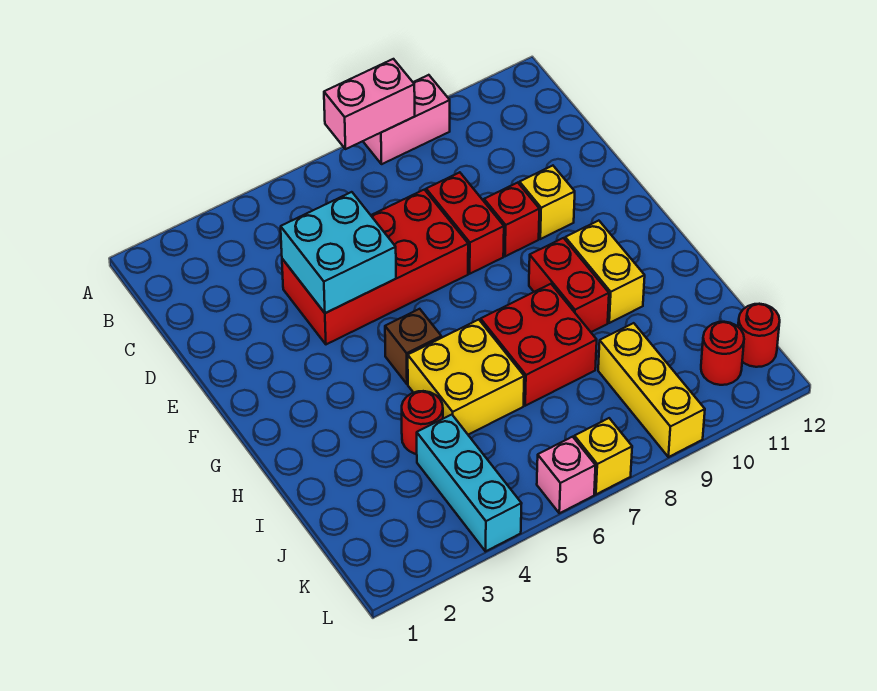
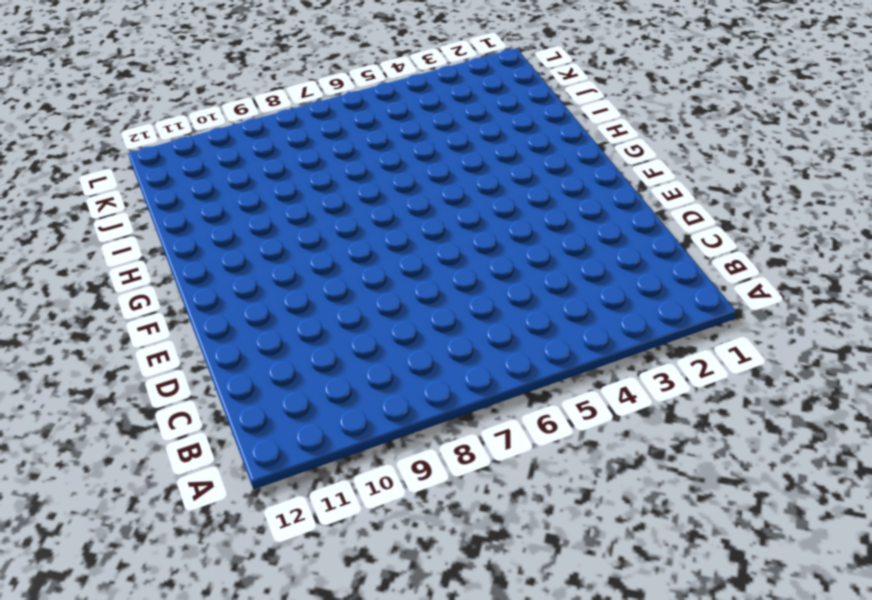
none -> pink 1x2 brick [363,75,450,164]
none -> red 2x4 brick [282,190,468,344]
none -> red 1x2 brick [426,172,504,274]

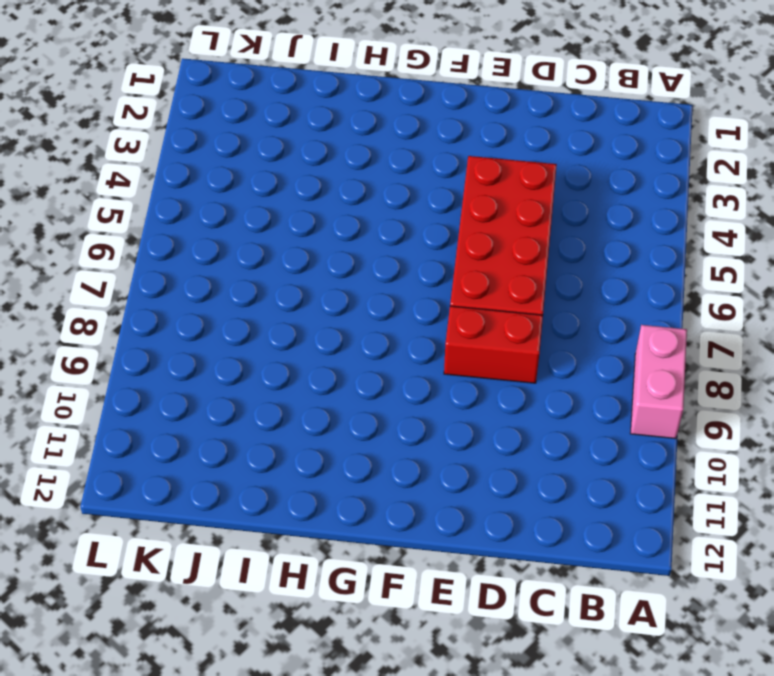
none -> red 1x1 brick [484,183,539,256]
none -> yellow 1x1 brick [519,166,575,239]
none -> brown 1x1 brick [385,309,441,384]

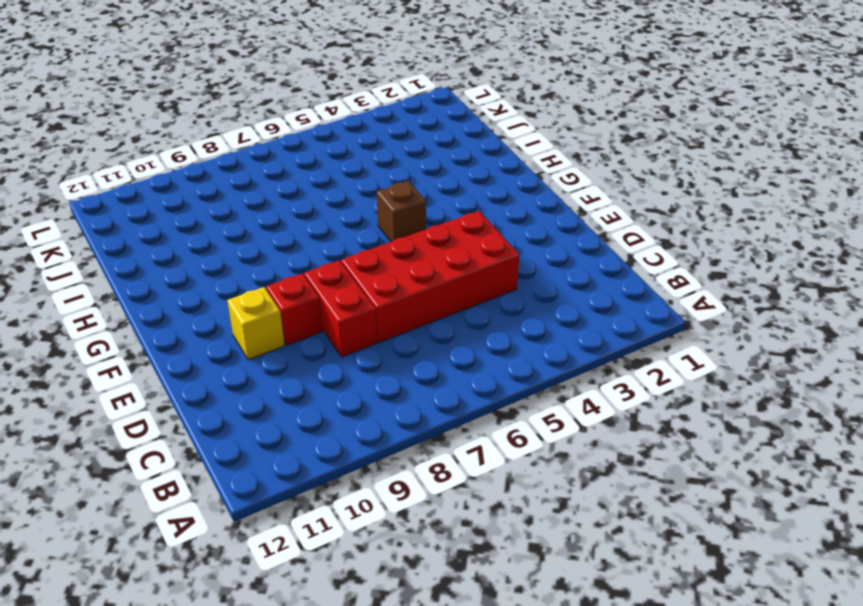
none -> pink 1x2 brick [363,75,450,164]
none -> red 1x2 brick [529,238,609,332]
none -> yellow 1x2 brick [565,221,645,323]

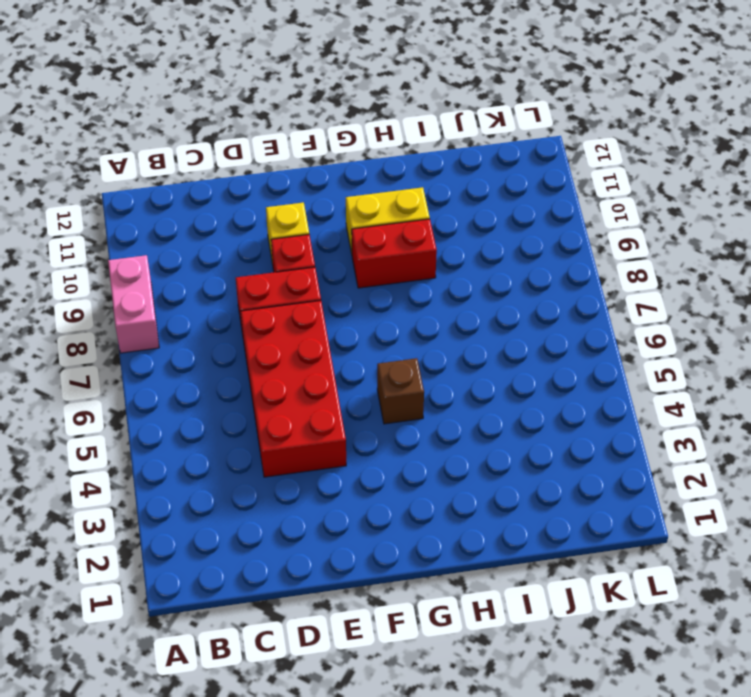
none -> yellow 2x2 brick [408,320,524,435]
none -> red 2x2 brick [481,284,597,406]
none -> red 1x1 round brick [402,391,443,454]

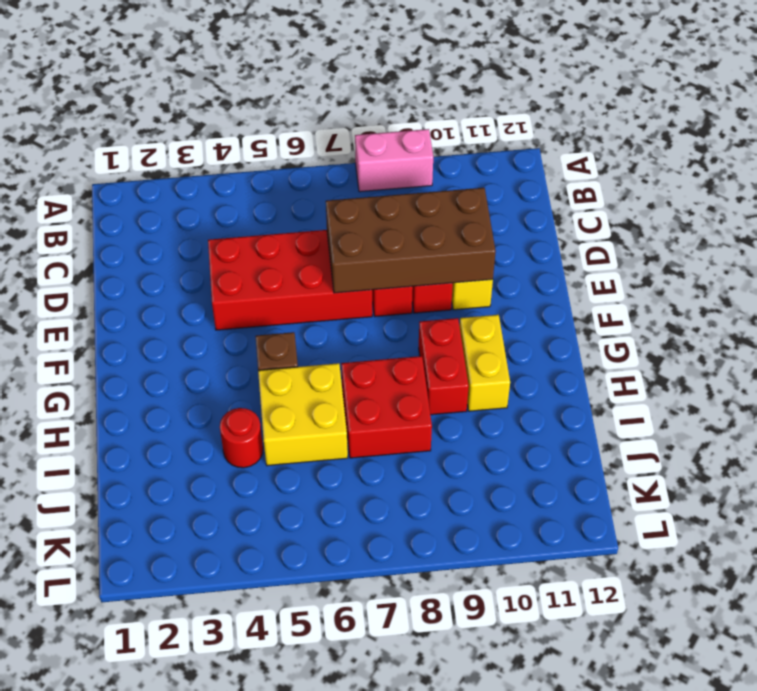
brown 2x4 brick [326,188,496,293] -> none
none -> cyan 1x3 brick [417,415,522,551]
none -> yellow 1x3 brick [598,323,705,457]
none -> red 1x1 round brick [701,322,744,385]

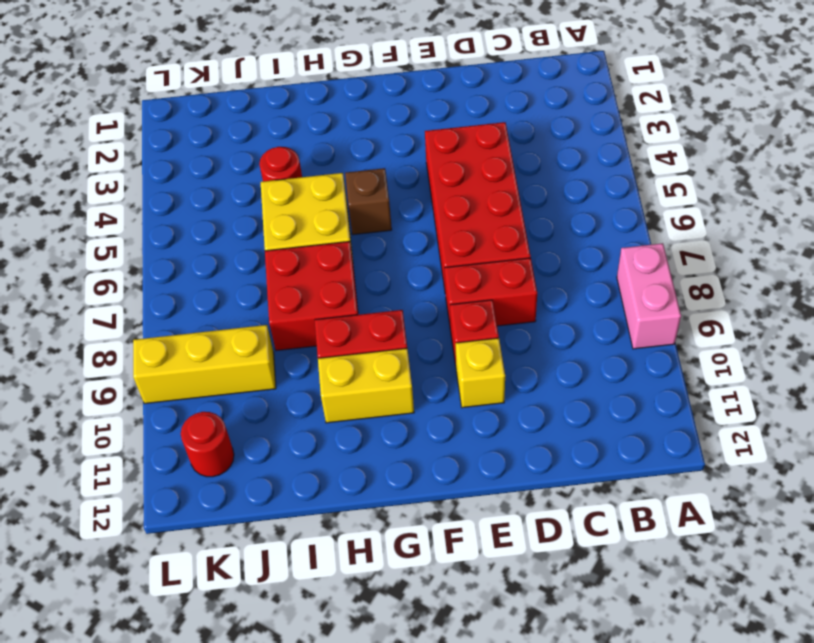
none -> cyan 1x3 brick [417,415,522,551]
none -> red 1x1 round brick [738,304,780,367]
none -> pink 1x1 brick [537,437,596,513]

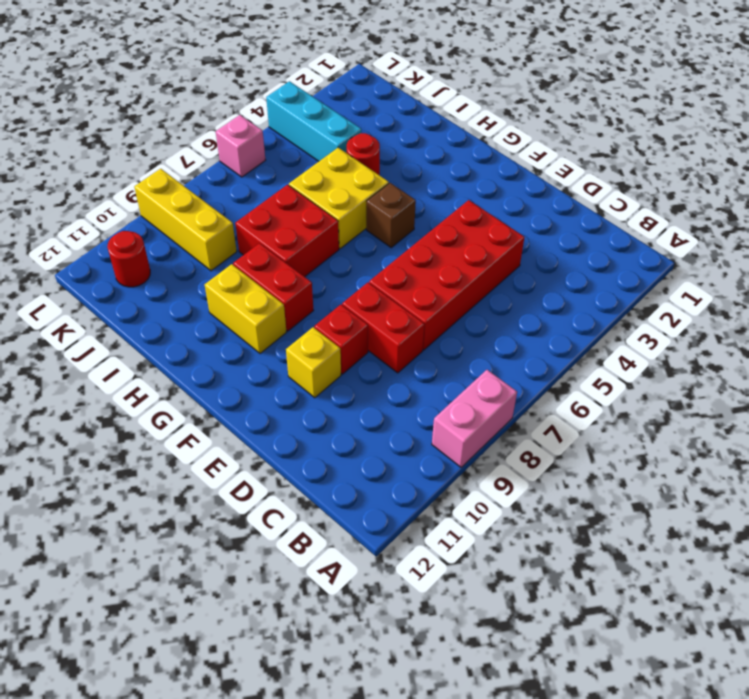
none -> red 1x1 round brick [738,304,780,367]
none -> yellow 1x1 brick [574,418,632,494]
none -> pink 1x2 brick [324,59,415,149]

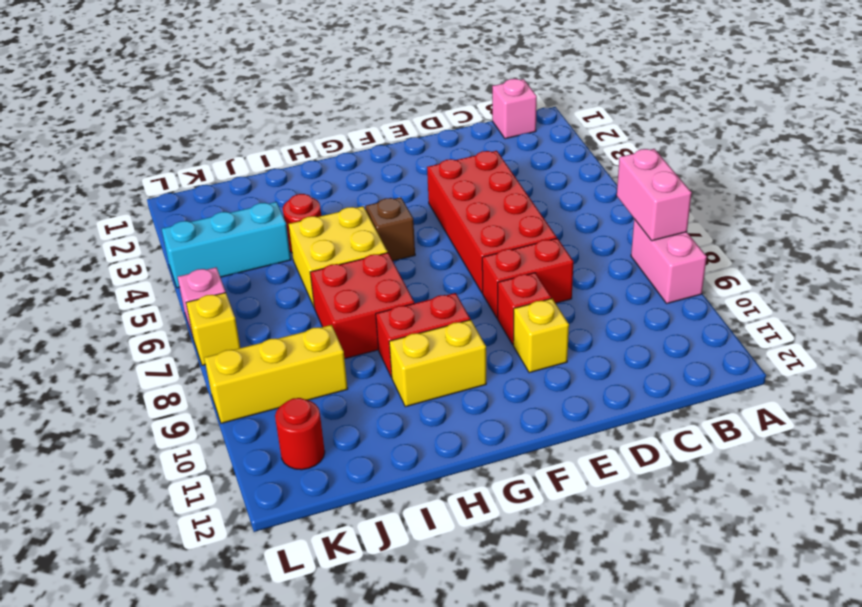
pink 1x1 brick [492,79,537,139] -> none
none -> red 1x1 round brick [738,304,780,367]
none -> cyan 2x2 brick [281,192,396,313]

